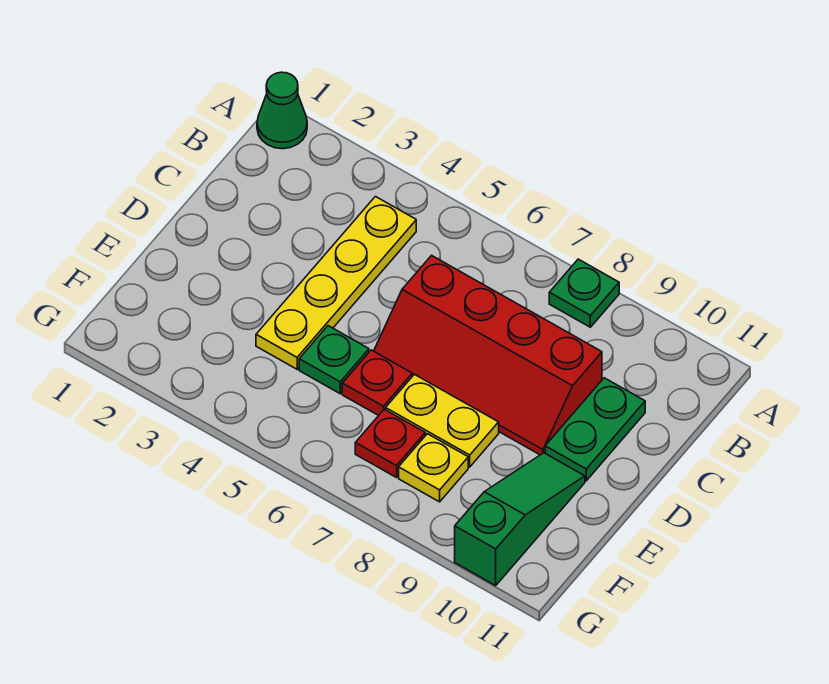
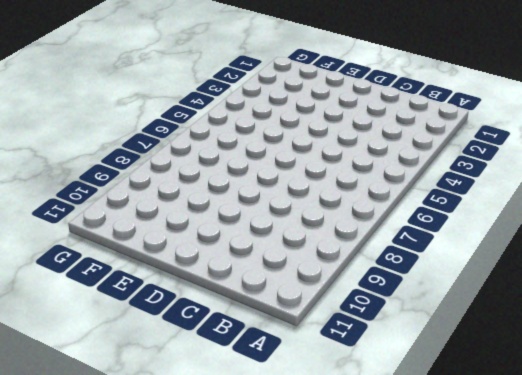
none -> green 1x1 cone [257,72,307,149]
none -> green 1x1 plate [549,259,619,327]

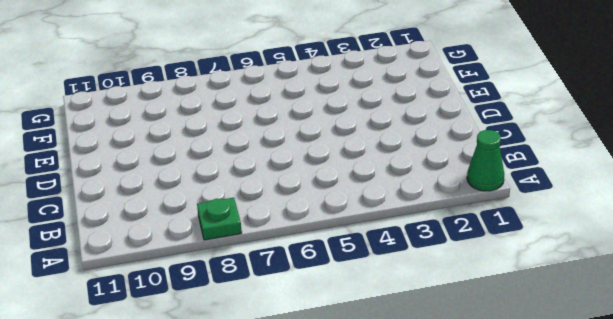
none -> yellow 1x4 plate [256,197,416,369]
none -> red 2x4 slope [374,255,602,455]

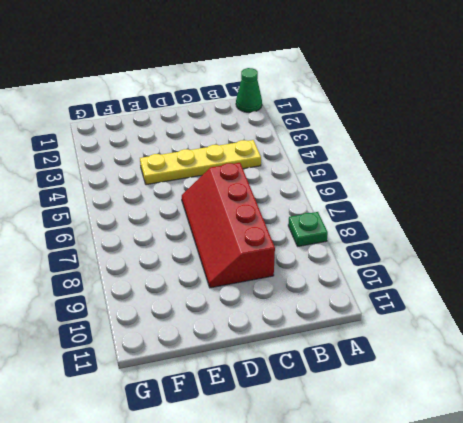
none -> green 1x2 plate [545,378,645,481]
none -> green 1x1 plate [299,326,369,394]

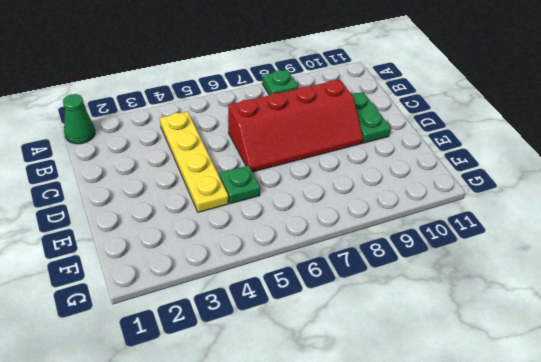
none -> red 1x1 plate [342,350,412,416]
none -> yellow 1x2 plate [386,374,499,467]

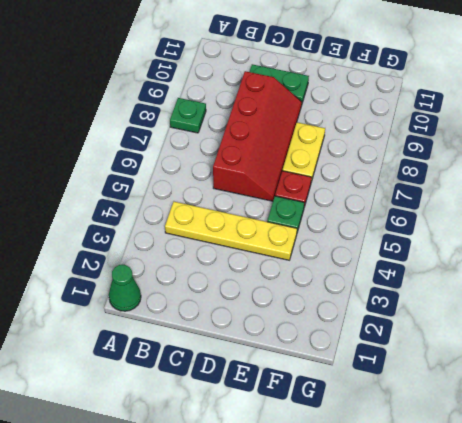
none -> green 1x3 slope [455,453,585,585]
none -> red 1x1 plate [355,409,425,477]

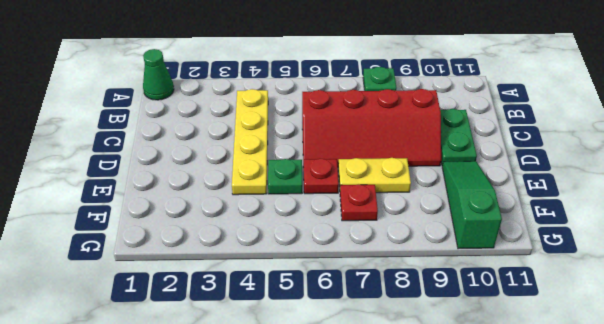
none -> yellow 1x1 plate [399,434,468,502]

